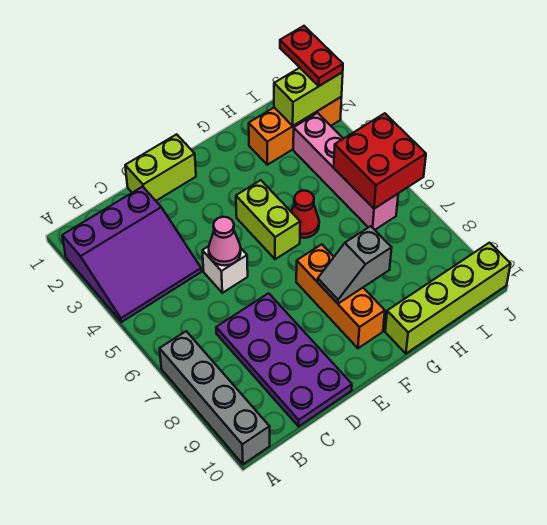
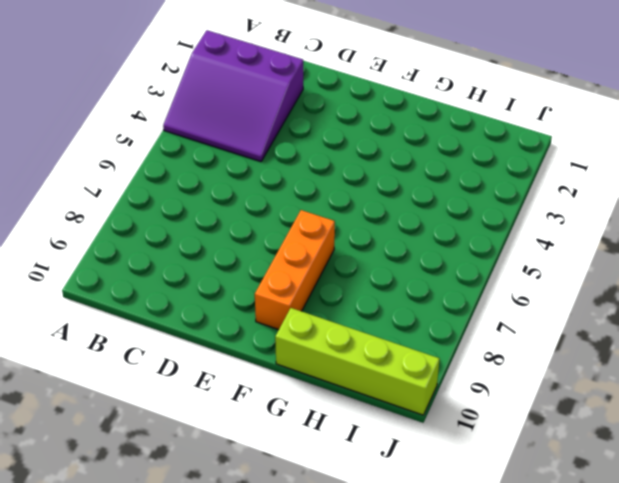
none -> grey 1x4 brick [160,331,270,464]
none -> purple 2x4 plate [216,293,352,426]
none -> lime 1x2 brick [125,134,196,201]

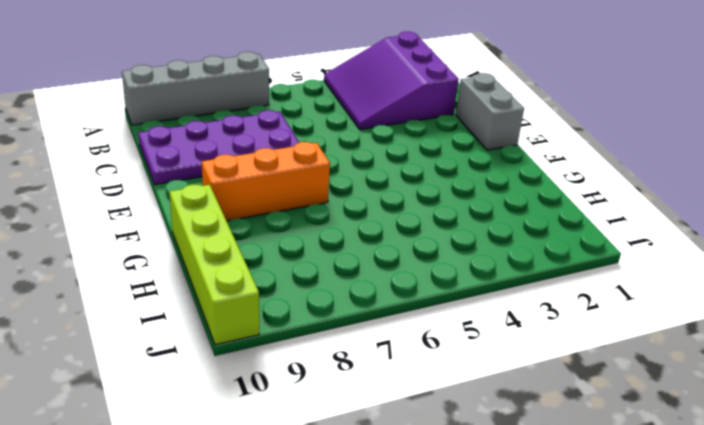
grey 1x2 brick [456,73,524,150] -> lime 1x2 brick [125,134,196,201]
none -> white 1x1 brick [202,246,248,293]
none -> lime 1x2 brick [236,180,300,259]
none -> red 1x1 cone [291,191,319,238]

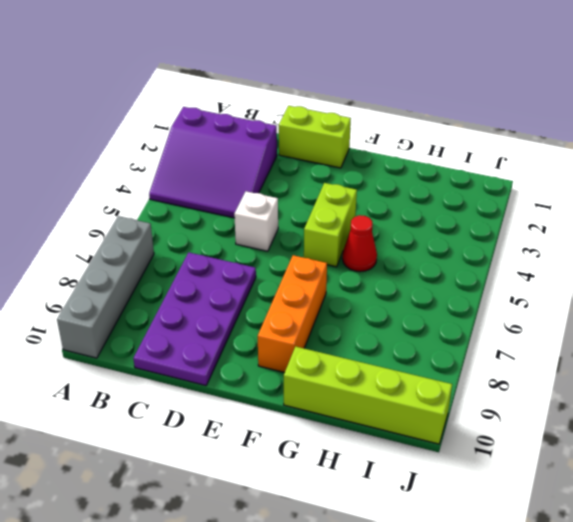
none -> orange 1x3 brick [249,97,342,165]
none -> pink 1x4 brick [293,113,398,230]
none -> pink 1x1 cone [209,217,241,265]

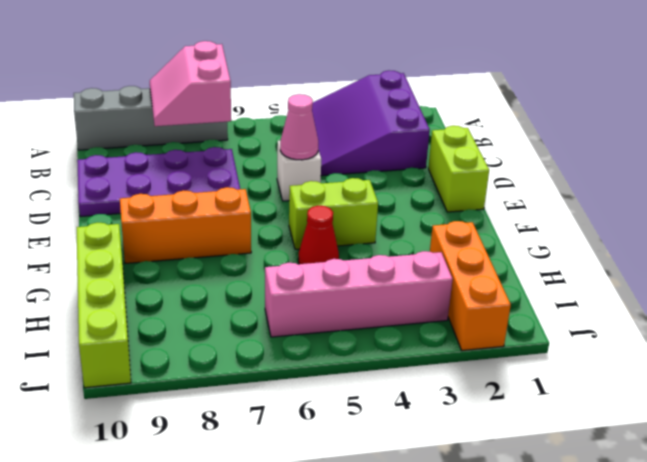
pink 2x2 slope [150,41,231,126] -> none
none -> grey 1x2 slope [318,226,392,304]
none -> lime 1x2 brick [274,68,343,126]
none -> red 2x2 brick [334,113,426,209]

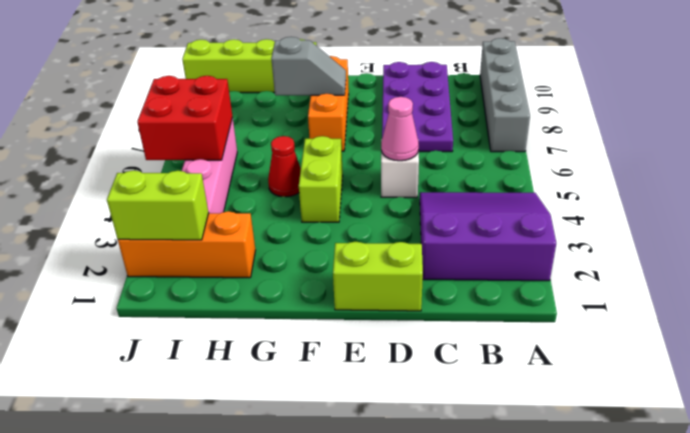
none -> red 1x2 plate [280,26,343,86]

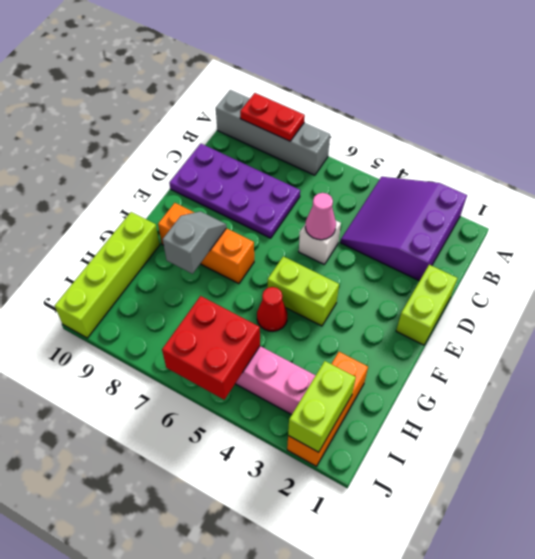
red 1x2 plate [240,93,305,141] -> red 1x2 plate moved to [280,26,343,86]

